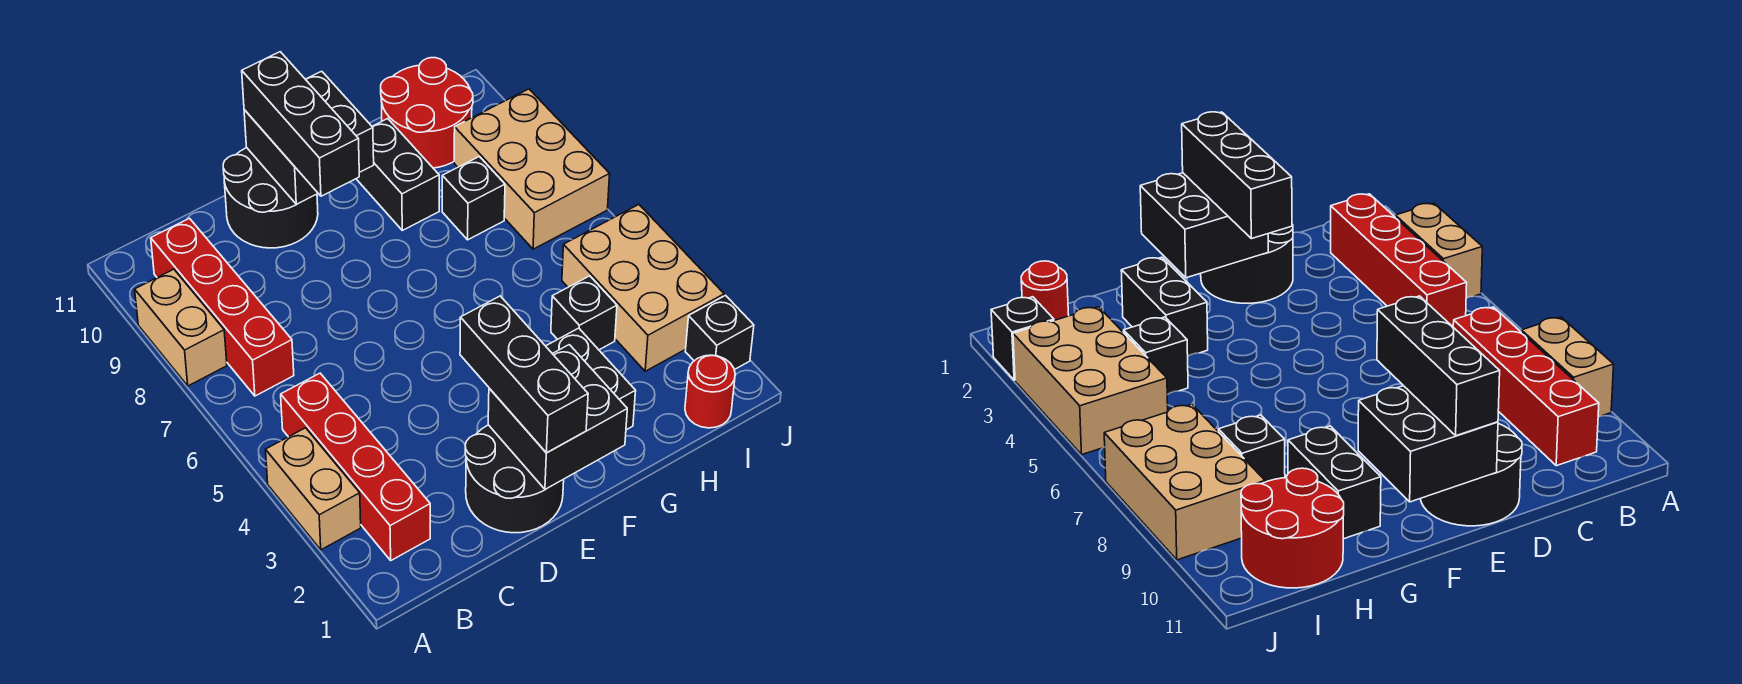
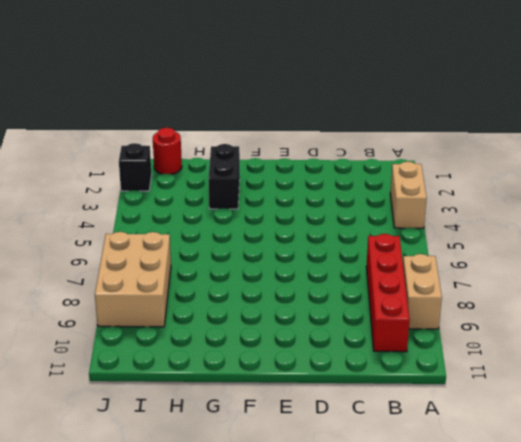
none -> red 1x4 brick [281,373,430,560]
none -> black 2x2 round brick [465,425,564,533]
none -> black 2x2 round brick [223,148,318,248]

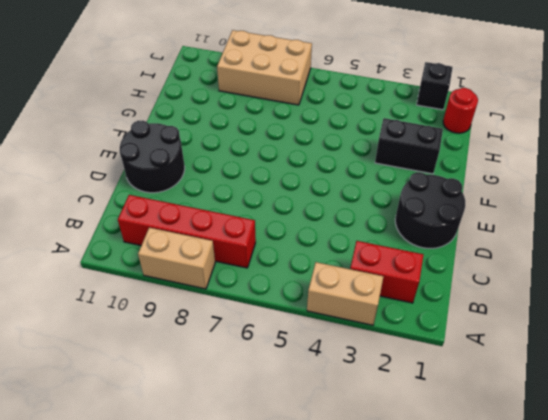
red 1x2 brick [350,241,423,303] -> red 1x4 brick [281,373,430,560]
none -> black 1x2 brick [356,119,439,230]
none -> black 1x1 brick [551,276,617,350]
none -> black 1x1 brick [442,157,505,240]

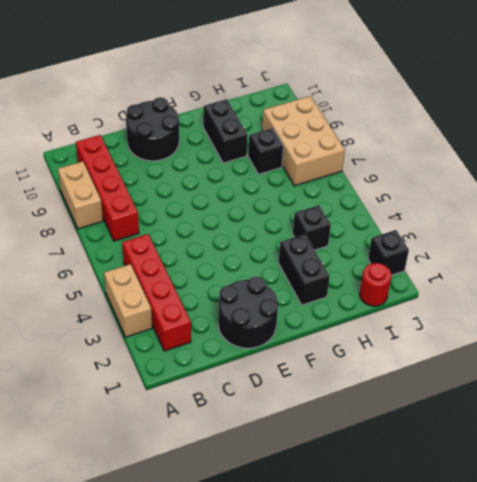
none -> red 2x2 round brick [381,58,473,168]
none -> tan 2x3 brick [562,205,724,371]
none -> black 2x2 brick [488,345,627,489]

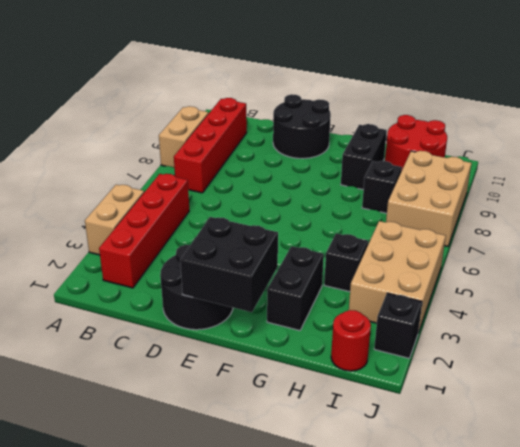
none -> black 2x2 brick [244,71,374,204]
none -> black 1x3 brick [460,296,588,453]
none -> black 1x3 brick [242,52,359,196]

